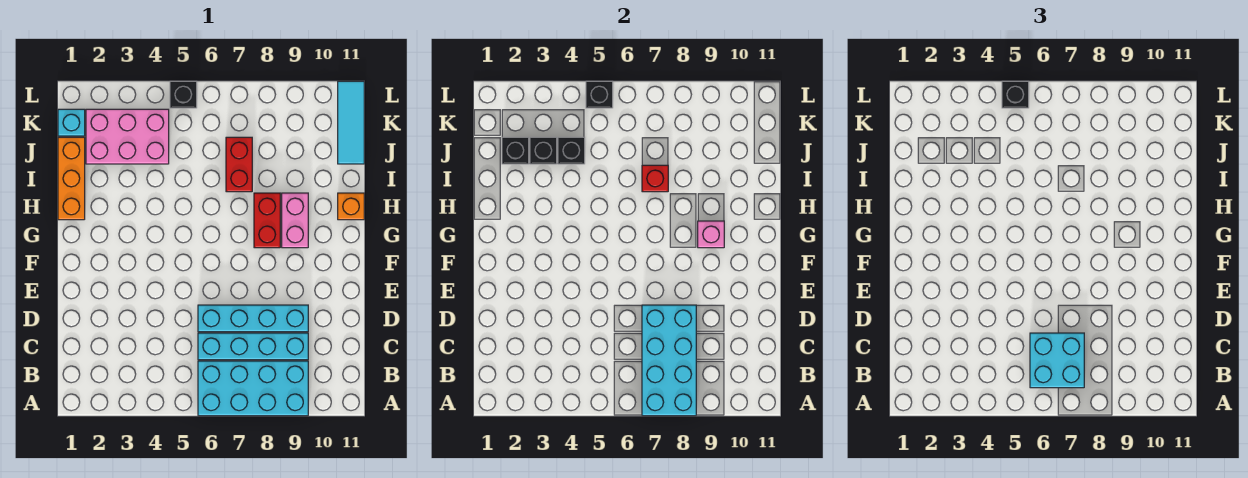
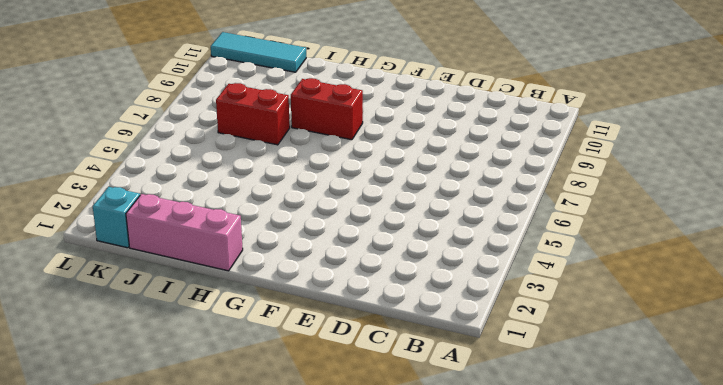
pink 1x3 brick [126,194,243,271] -> orange 1x3 brick [58,137,85,220]
none -> cyan 2x4 brick [198,361,308,416]
none -> cyan 1x4 brick [198,333,308,360]
none -> cyan 1x4 brick [198,305,308,332]

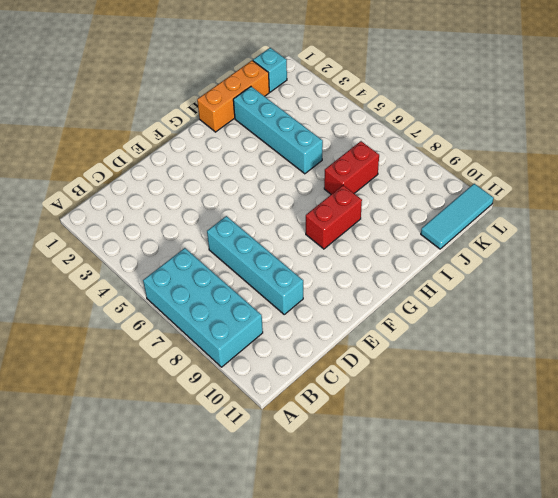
cyan 1x4 brick [233,87,323,174] -> cyan 1x4 brick moved to [198,333,308,360]
none -> pink 1x2 brick [282,193,308,248]
none -> orange 1x1 brick [338,193,364,220]
none -> pink 2x3 brick [86,109,169,164]

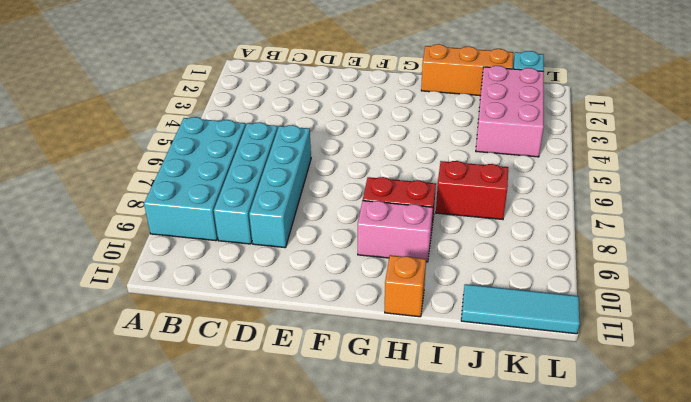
none -> black 1x1 brick [170,81,197,108]
none -> cyan 2x4 brick [642,305,696,416]
none -> pink 1x1 brick [698,221,724,248]

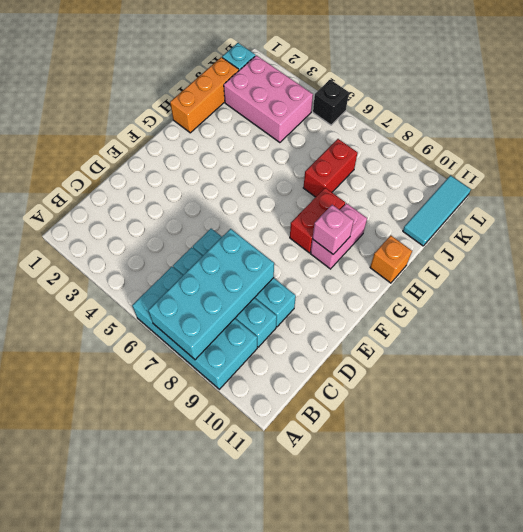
none -> red 1x1 brick [642,165,668,192]
none -> black 1x1 brick [502,137,529,164]
none -> black 1x1 brick [530,137,557,164]

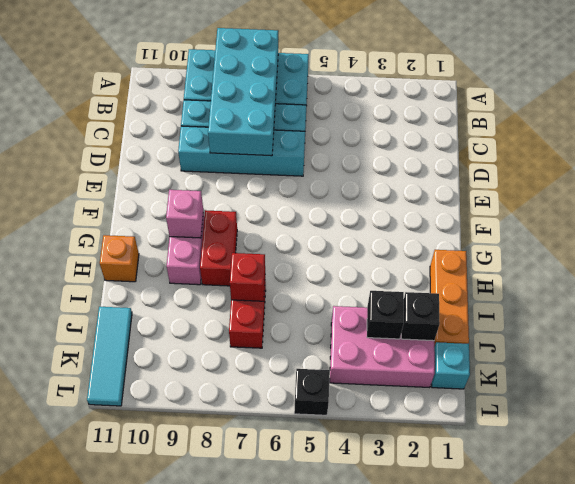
none -> black 1x1 brick [558,137,585,164]
none -> black 1x1 brick [586,81,613,108]
none -> cyan 2x2 brick [1030,333,1084,388]

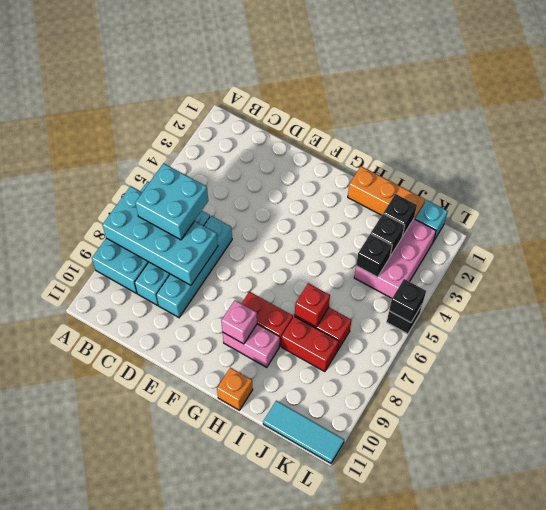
red 1x2 brick [281,316,339,372] -> none
none -> black 1x1 brick [1002,81,1029,108]

